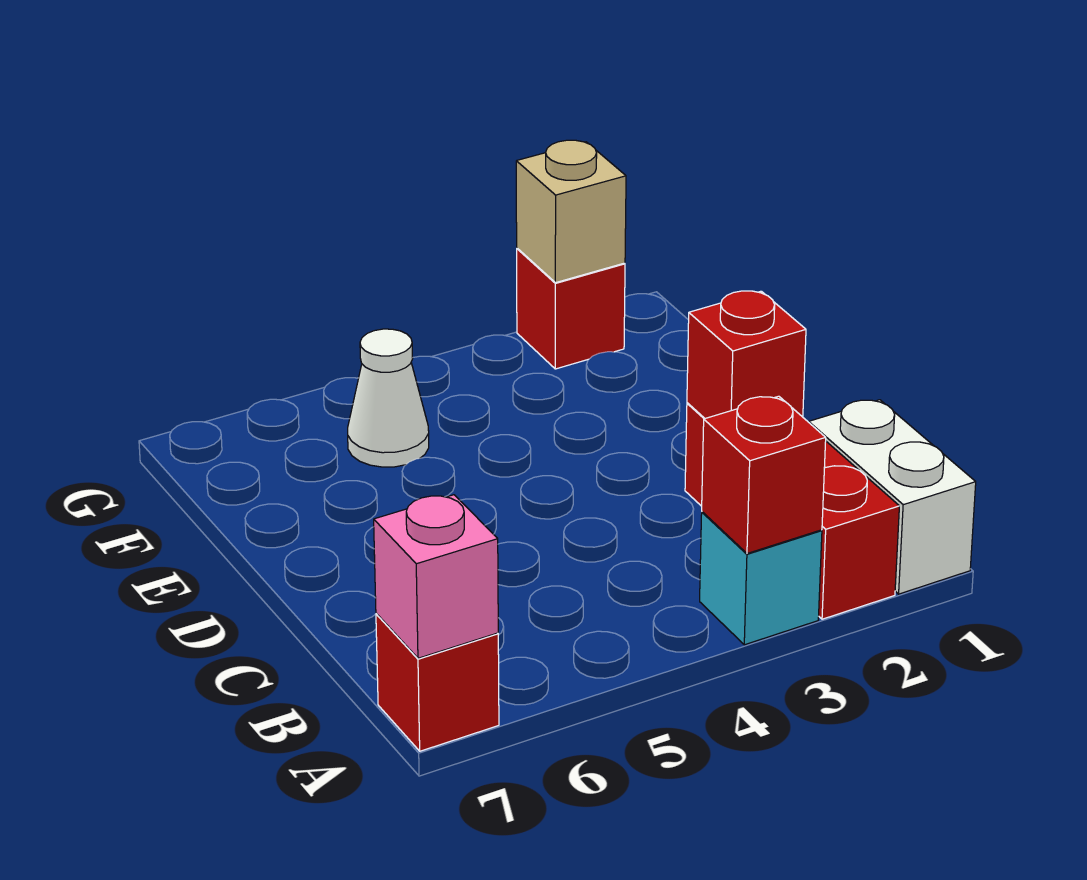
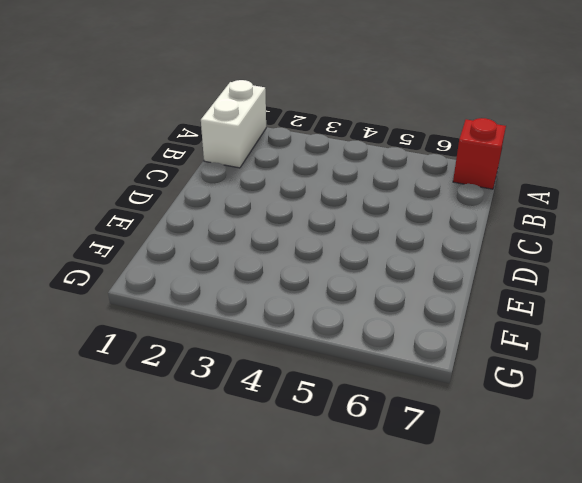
none -> red 1x3 brick [685,403,899,619]
none -> cyan 1x1 brick [700,512,822,645]

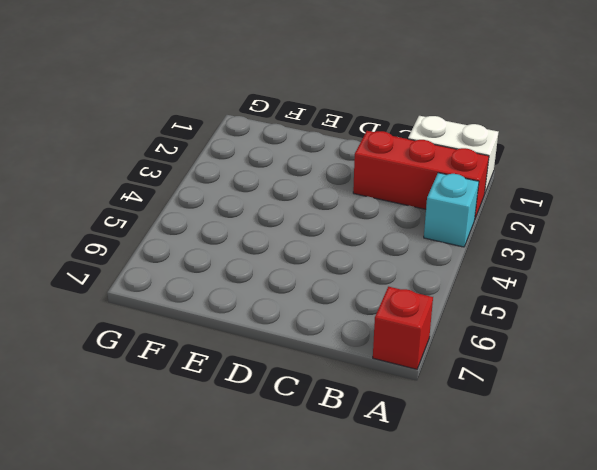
none -> white 1x1 cone [348,329,429,467]
none -> red 1x1 brick [517,248,625,369]

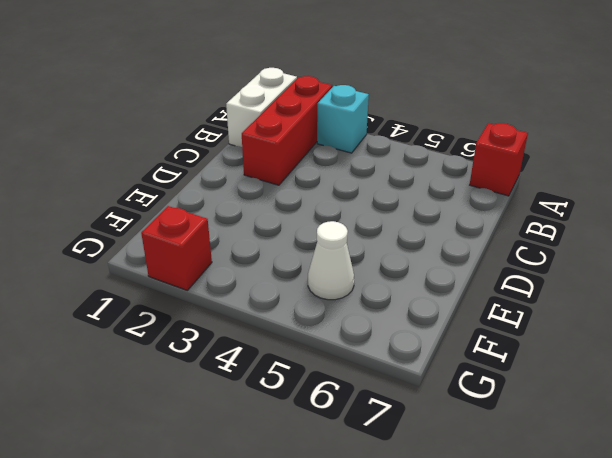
none -> red 1x1 brick [702,396,826,553]
none -> pink 1x1 brick [374,495,498,658]

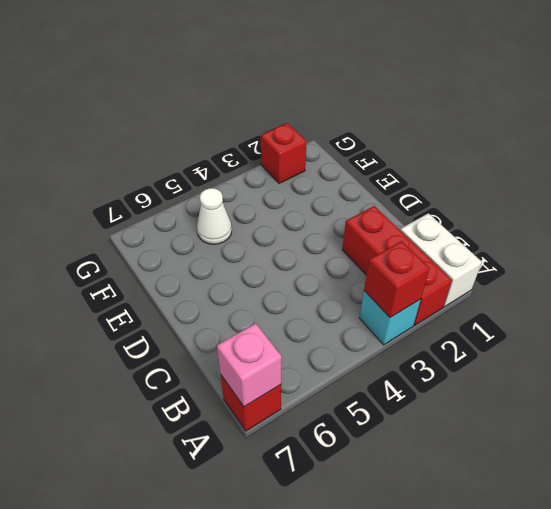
none -> red 1x1 brick [687,291,806,418]
none -> tan 1x1 brick [516,140,626,283]

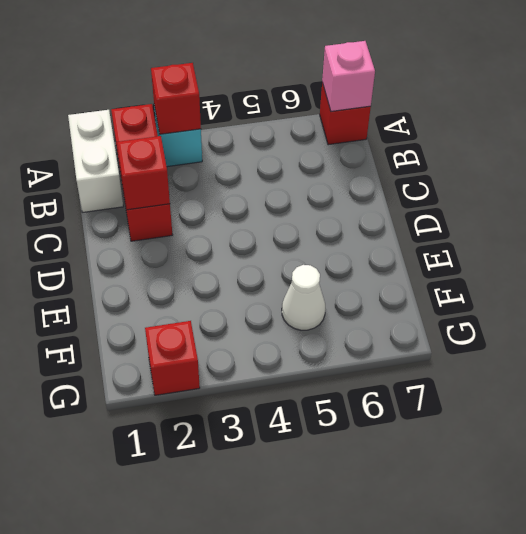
none -> tan 1x1 brick [516,140,626,283]

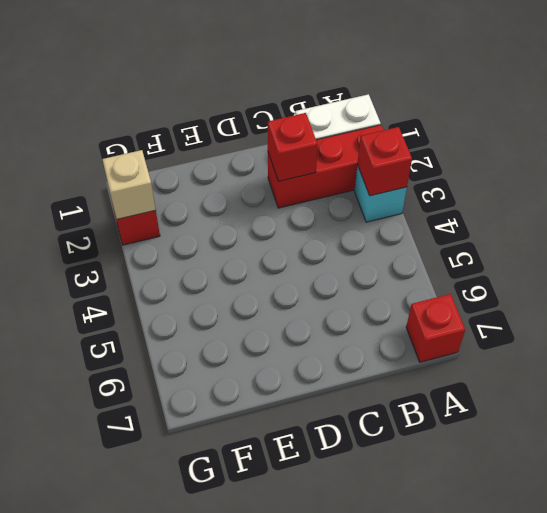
none -> white 1x1 cone [348,329,429,467]
none -> pink 1x1 brick [374,495,498,658]

